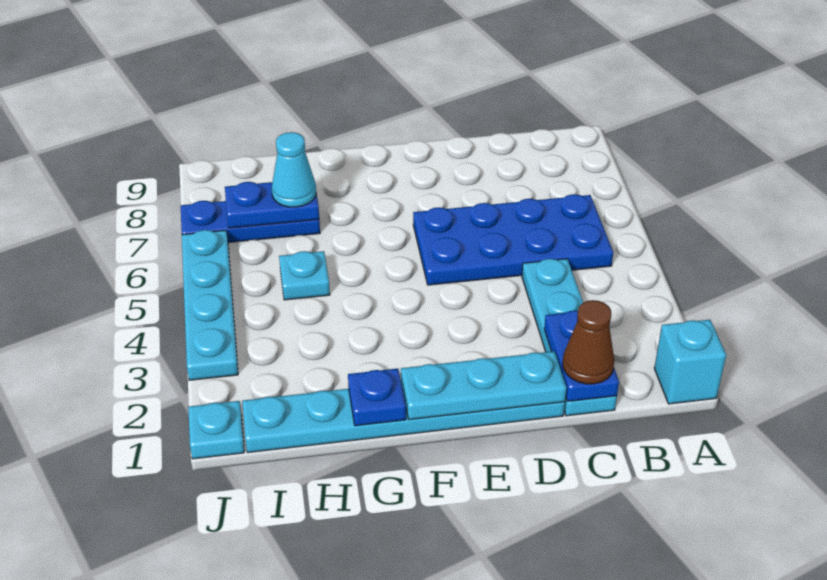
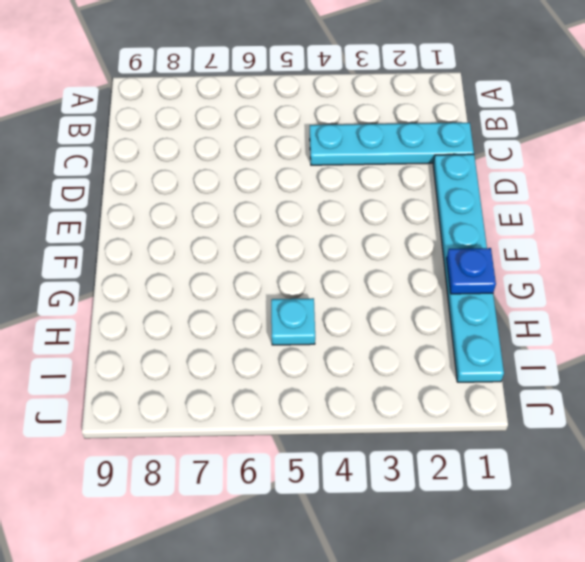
none -> cyan 1x1 brick [654,320,726,404]
none -> blue 2x4 plate [413,194,613,285]
none -> blue 1x3 plate [181,201,320,243]

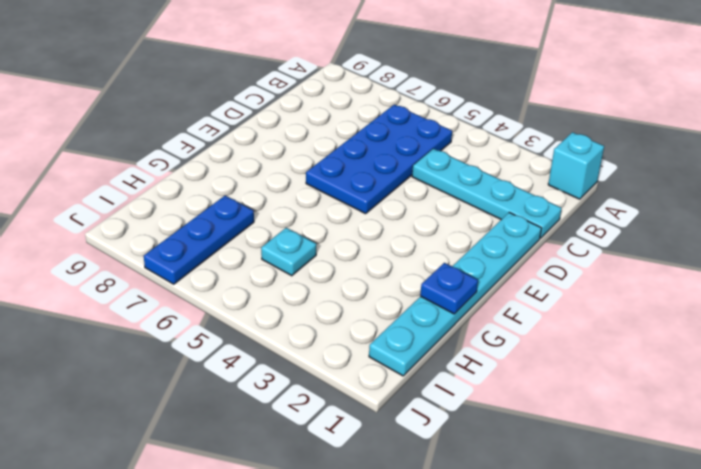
none -> cyan 1x1 plate [188,401,244,459]
none -> cyan 1x4 plate [182,230,238,380]
none -> blue 1x2 plate [544,311,619,401]

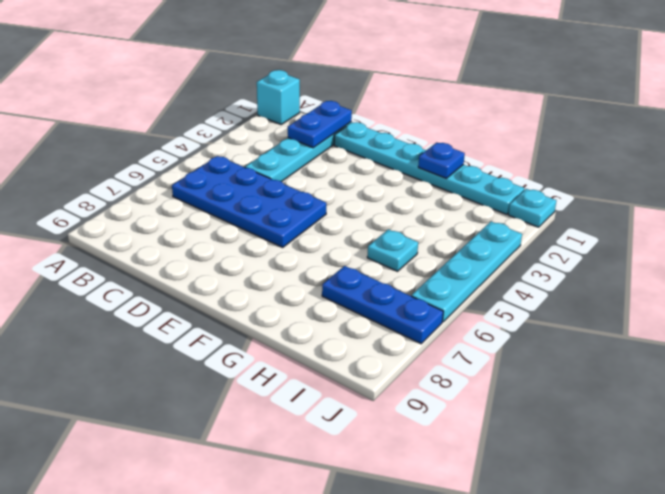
none -> cyan 1x3 plate [401,351,566,420]
none -> blue 1x2 plate [225,182,319,228]
none -> brown 1x1 cone [563,300,614,384]

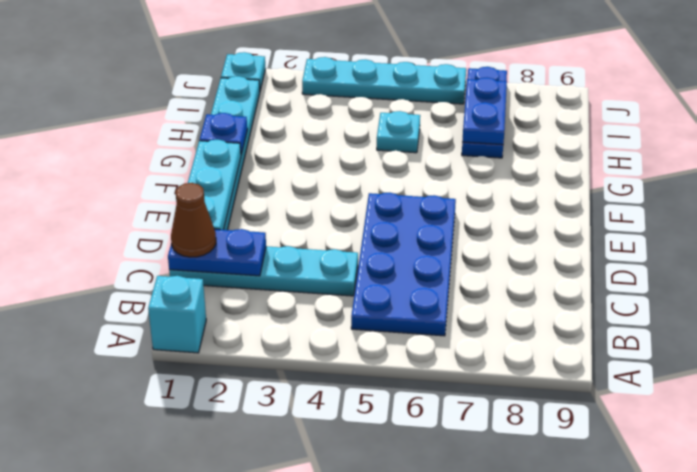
none -> cyan 1x1 cone [272,132,316,207]

